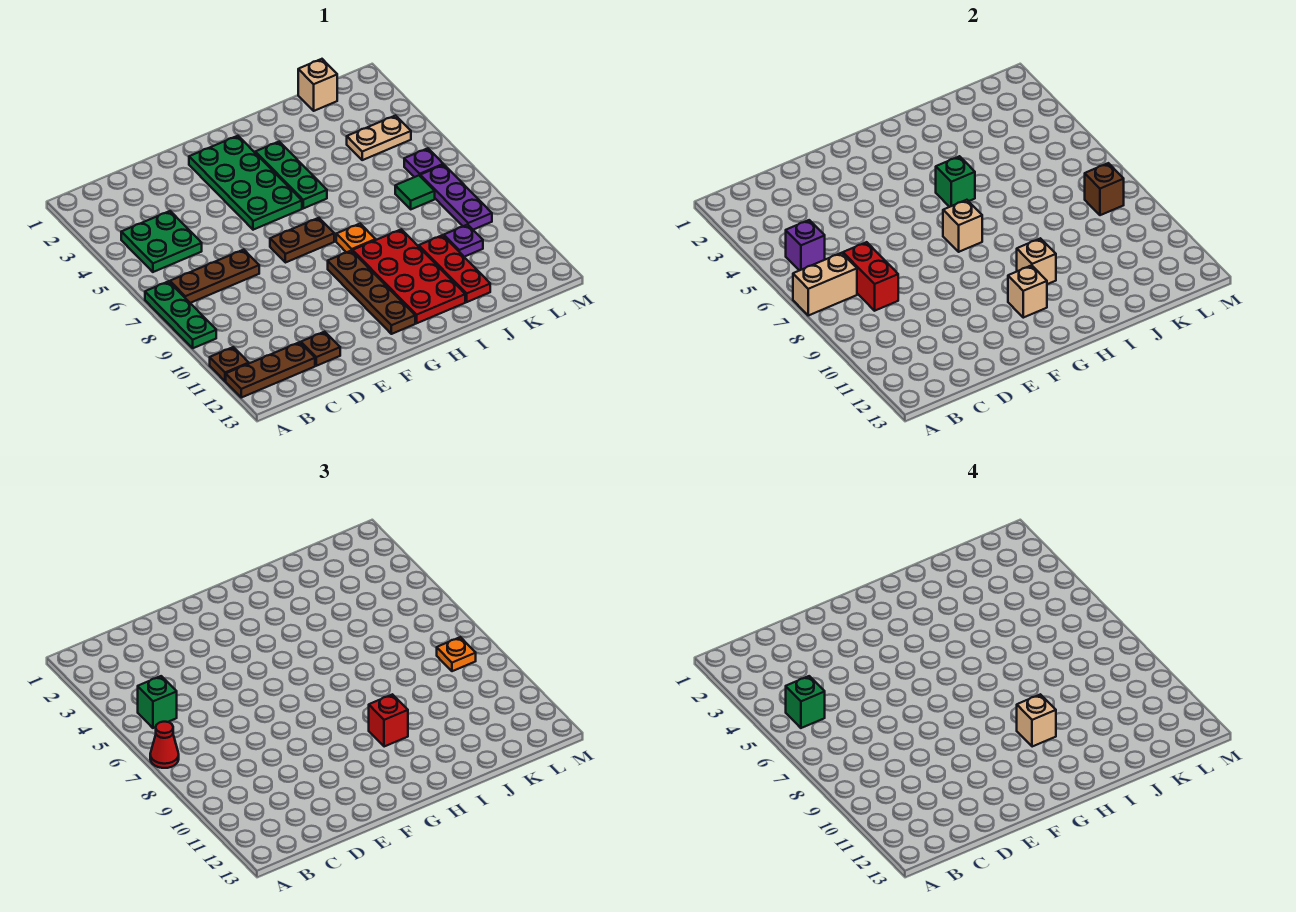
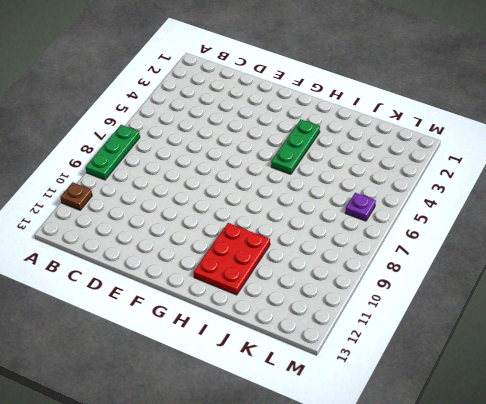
red 2x3 plate [194,223,270,295] -> red 2x4 plate [353,229,465,323]
none -> brown 1x3 plate [226,342,315,398]
none -> green 2x2 plate [121,211,202,272]
none -> brown 1x3 plate [170,250,259,303]
none -> brown 1x1 plate [301,332,340,366]

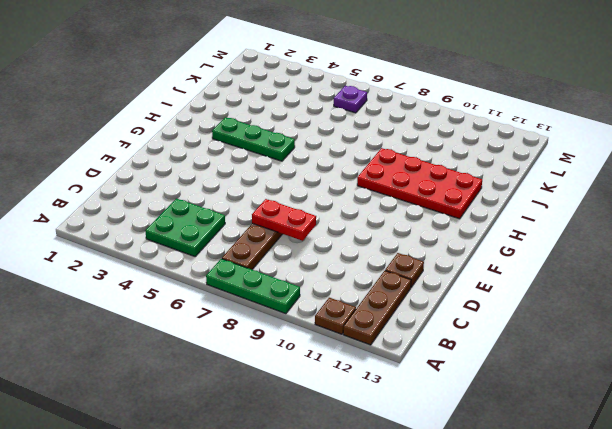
red 1x2 plate [252,199,316,241] -> none
none -> green 2x4 plate [189,136,302,230]
none -> brown 1x2 plate [270,218,334,263]
none -> brown 1x4 plate [328,251,415,334]
none -> orange 1x1 plate [336,224,376,253]

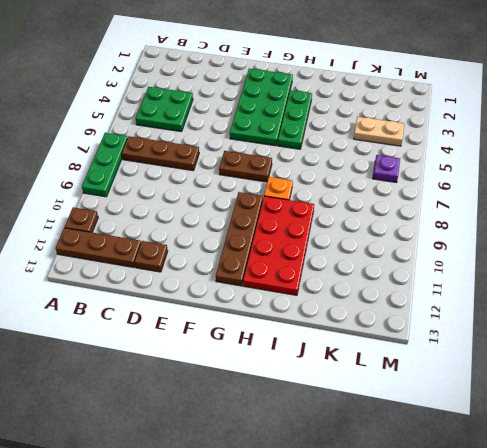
none -> red 1x3 plate [419,235,490,302]
none -> tan 1x1 brick [298,59,337,111]
none -> green 1x1 tile [395,175,435,209]
none -> purple 1x1 plate [444,225,483,257]

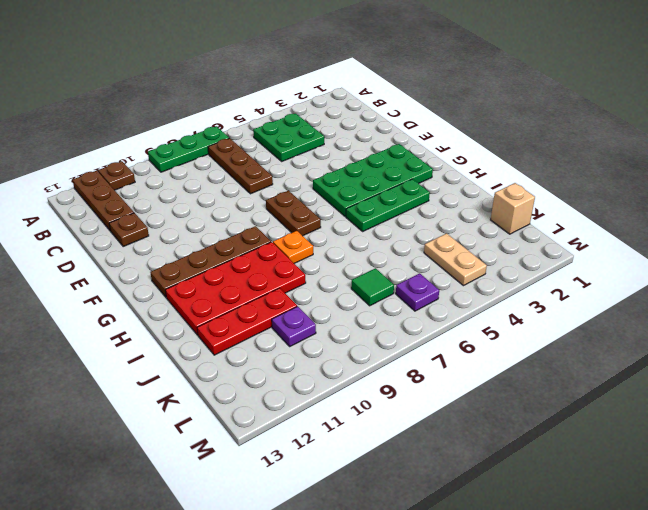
none -> purple 1x3 plate [420,165,492,230]
none -> tan 1x2 brick [793,253,857,315]
none -> purple 1x1 brick [786,220,825,271]
none -> red 1x2 brick [843,242,898,311]

